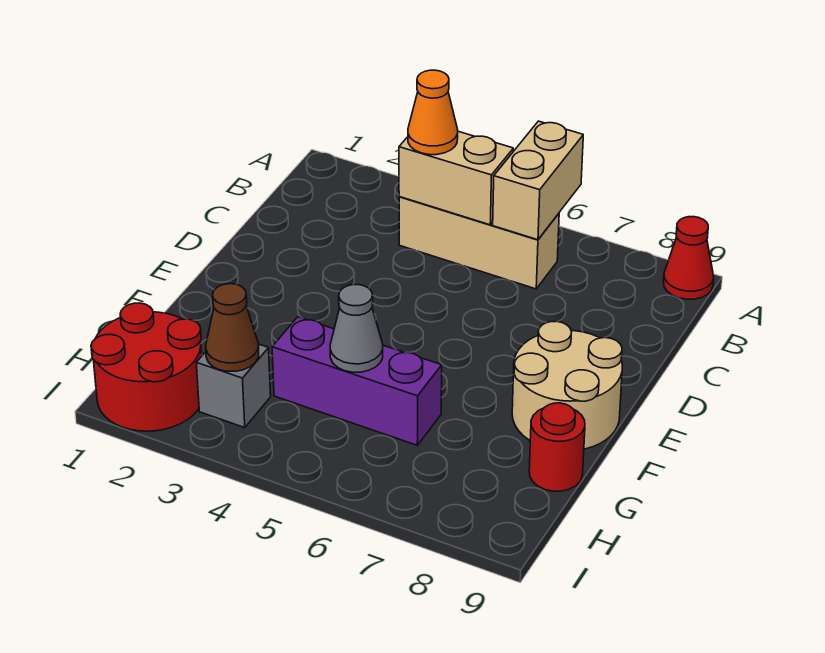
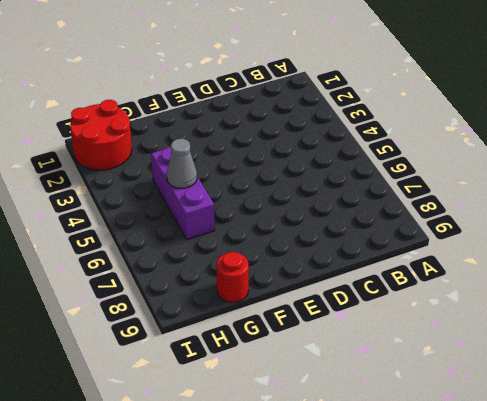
none -> red 1x1 cone [663,217,714,299]
none -> tan 1x3 brick [399,197,559,289]
none -> tan 2x2 round brick [512,321,622,449]

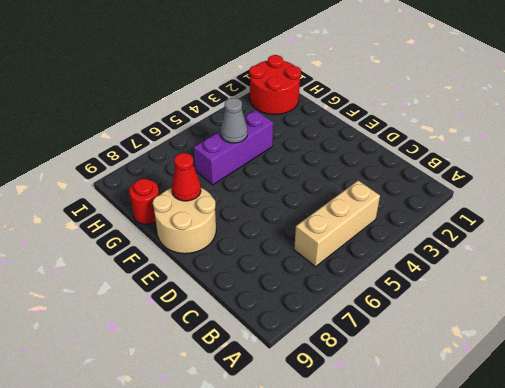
red 1x1 cone [172,153,201,201] -> red 1x1 cone moved to [663,217,714,299]
none -> grey 1x1 brick [196,344,271,428]
none -> tan 1x2 brick [493,121,583,240]
none -> tan 1x2 brick [399,131,513,225]

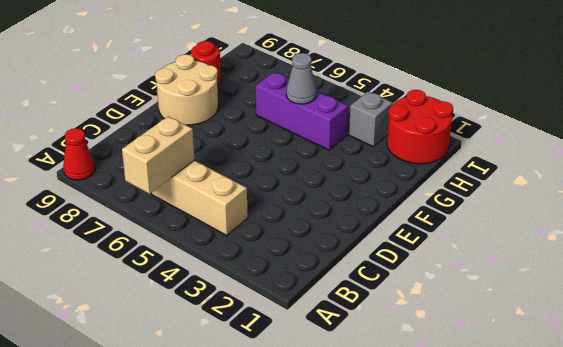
none -> tan 1x2 brick [399,131,513,225]
none -> brown 1x1 cone [206,284,259,371]
none -> orange 1x1 cone [408,70,458,155]

